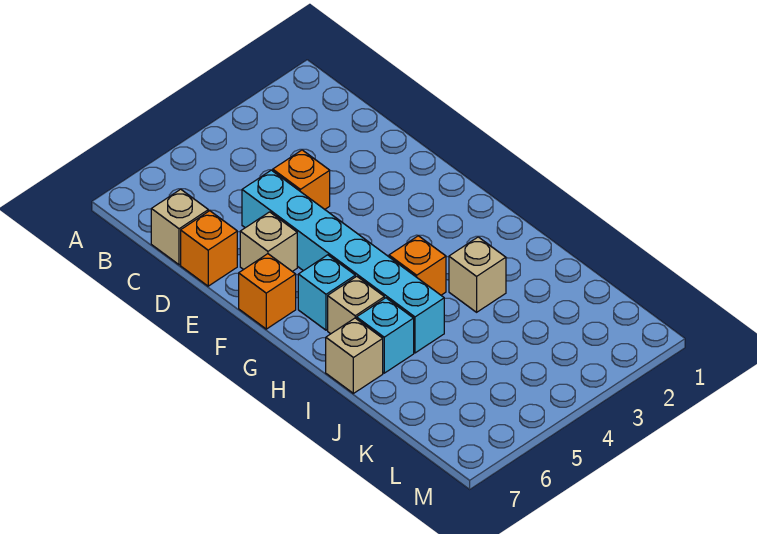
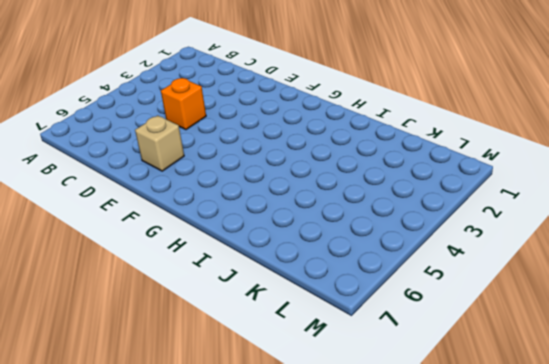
none -> tan 1x1 brick [151,189,208,265]
none -> cyan 1x6 brick [242,170,444,353]
none -> orange 1x1 brick [181,211,237,286]

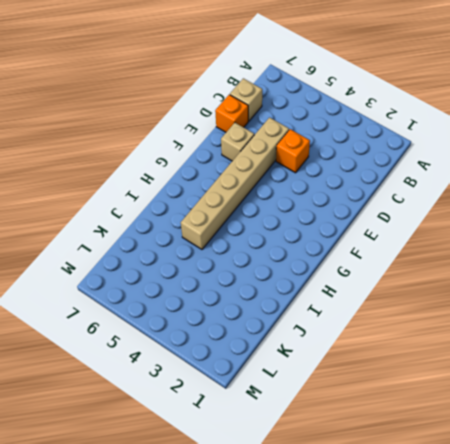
tan 1x6 brick [181,118,289,249] -> cyan 1x6 brick [242,170,444,353]
none -> orange 1x1 brick [239,254,296,329]
none -> cyan 1x1 brick [298,255,355,330]
none -> orange 1x1 brick [389,236,446,295]

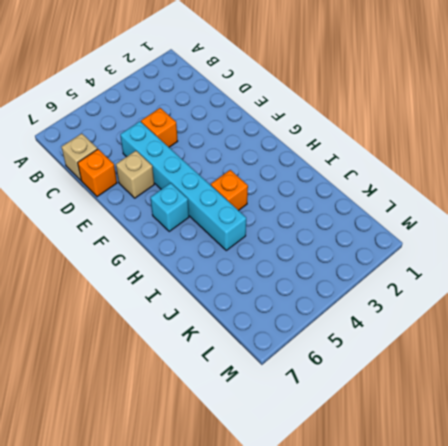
none -> orange 1x1 brick [239,254,296,329]
none -> tan 1x1 brick [328,276,384,334]
none -> tan 1x1 brick [449,237,506,312]

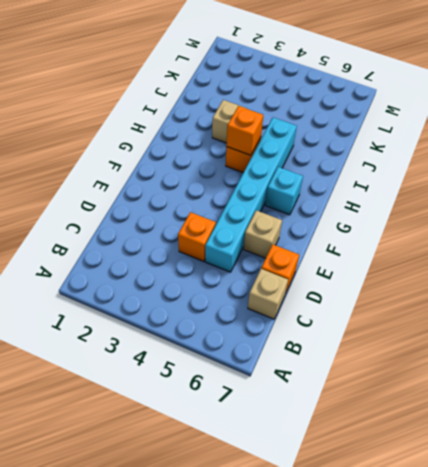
orange 1x1 brick [227,106,263,155] -> orange 1x1 brick moved to [239,254,296,329]
none -> tan 1x1 brick [328,276,384,334]
none -> cyan 1x1 brick [357,298,414,373]
none -> tan 1x1 brick [326,318,383,393]

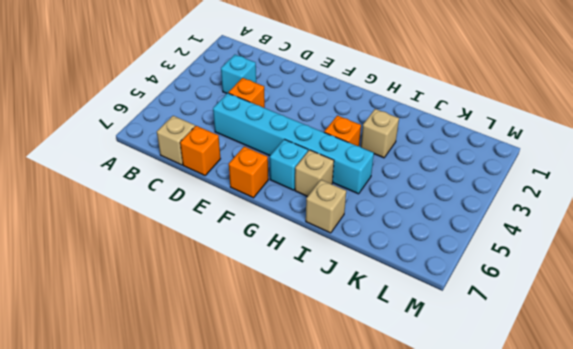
cyan 1x1 brick [221,55,256,93] -> cyan 1x1 brick moved to [357,298,414,373]
none -> tan 1x1 brick [240,212,297,271]

